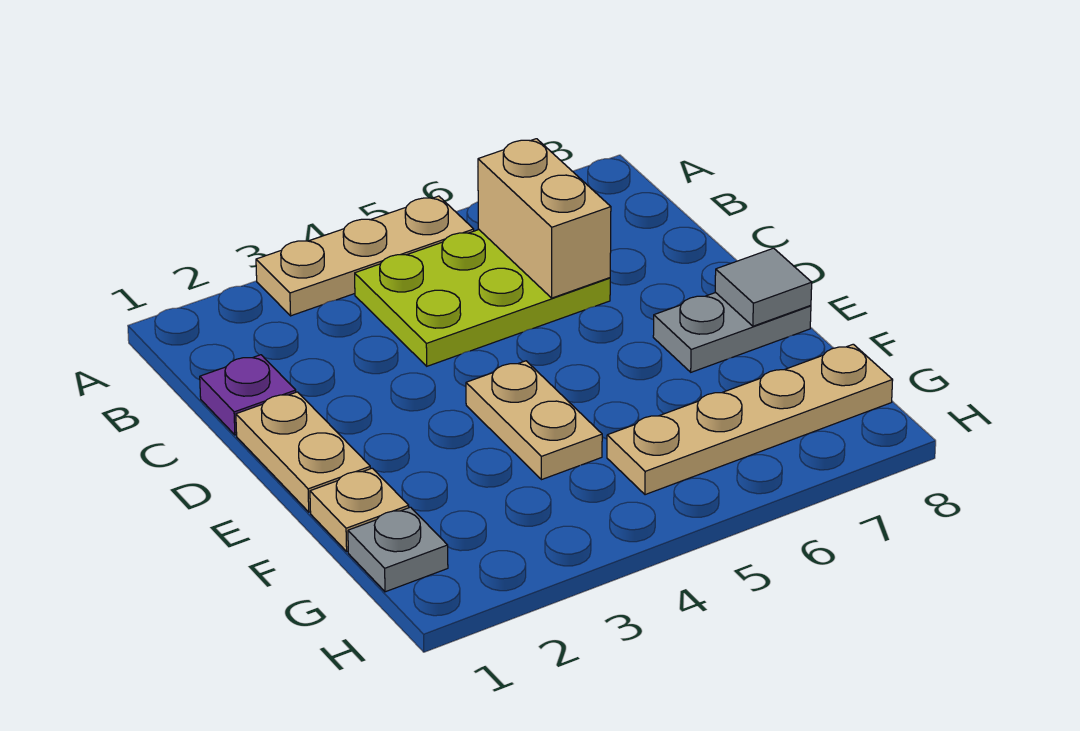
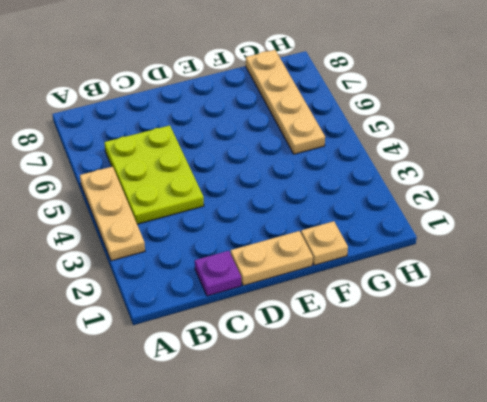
none -> tan 1x2 plate [466,361,602,480]
none -> grey 1x2 plate [653,293,811,372]

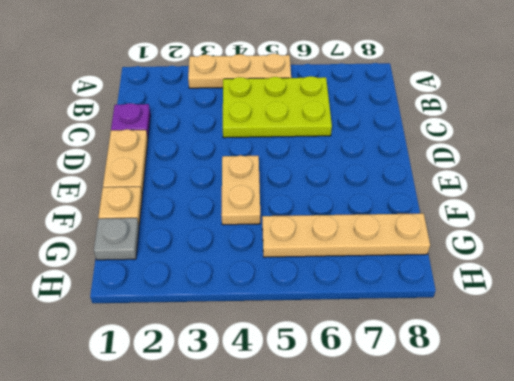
none -> grey 1x2 plate [653,293,811,372]
none -> tan 1x2 brick [478,139,611,298]

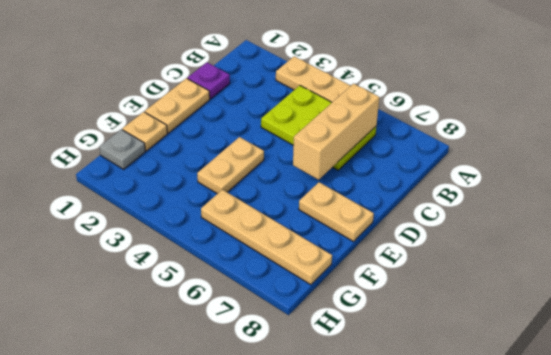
tan 1x3 brick [293,84,379,180] -> tan 1x2 brick [478,139,611,298]
tan 1x2 plate [299,182,374,242] -> grey 1x2 plate [653,293,811,372]
none -> grey 1x1 tile [715,248,812,326]

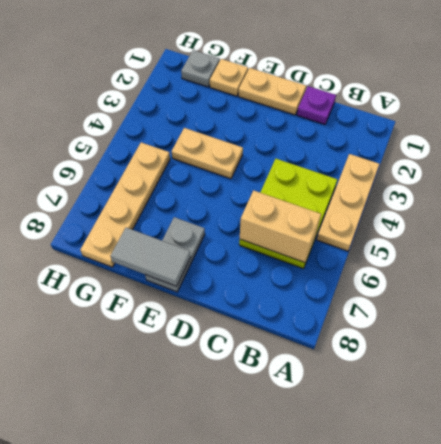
grey 1x2 tile [110,228,191,286] -> grey 1x1 tile [715,248,812,326]

